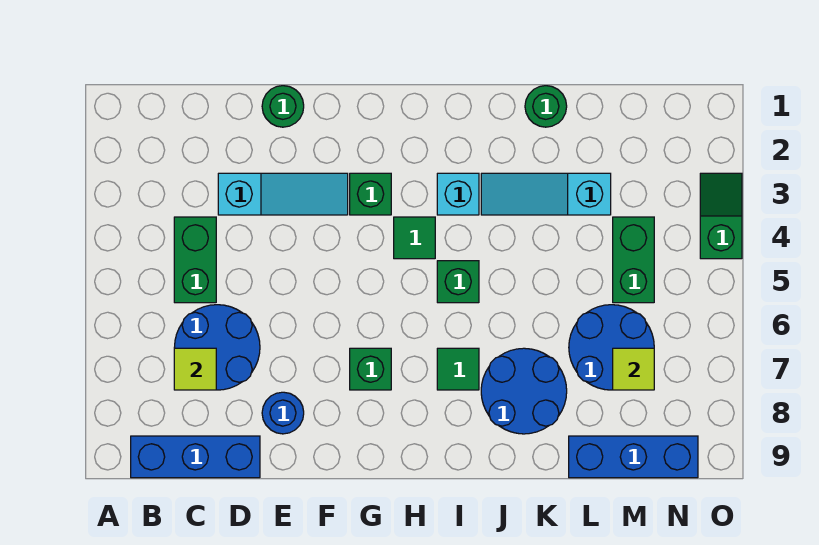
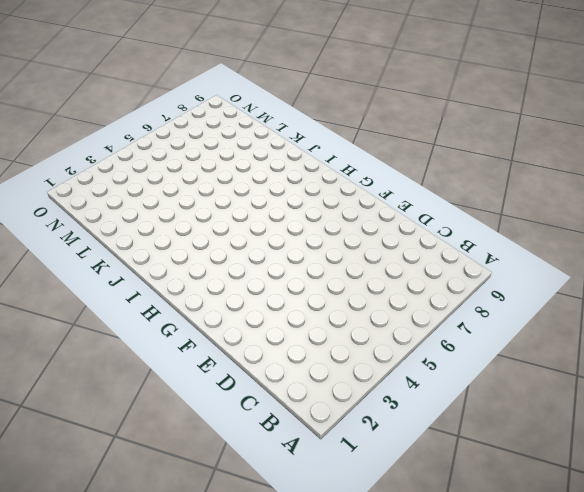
none -> blue 1x3 brick [131,436,260,478]
none -> green 1x2 brick [174,217,216,303]
none -> blue 2x2 round brick [174,305,260,390]

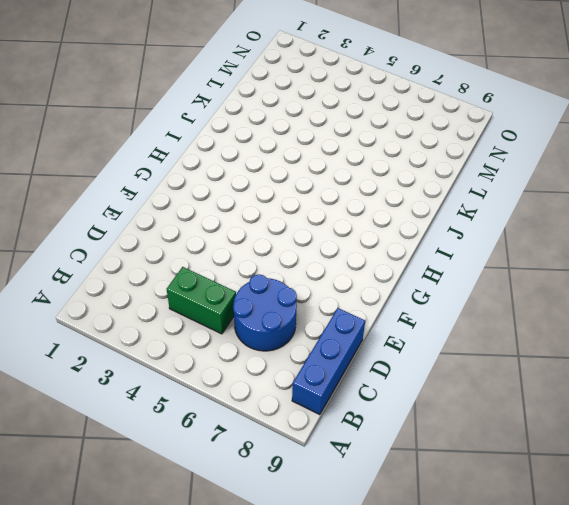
none -> cyan 1x3 slope [218,173,348,215]
none -> green 1x1 round brick [262,86,304,127]
none -> blue 1x1 round brick [262,392,304,434]

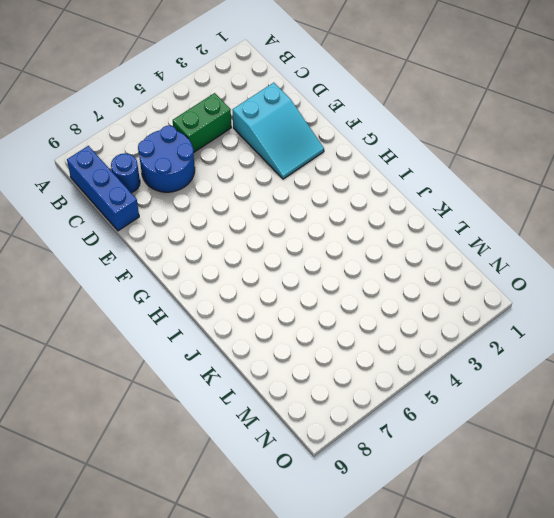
blue 1x1 round brick [111,153,140,193] -> blue 1x1 round brick moved to [262,392,304,434]
cyan 2x3 slope [233,83,324,179] -> cyan 1x3 slope [218,173,348,215]
none -> green 1x1 round brick [262,86,304,127]
none -> green 1x1 brick [350,173,391,215]
none -> green 1x1 brick [350,348,391,390]

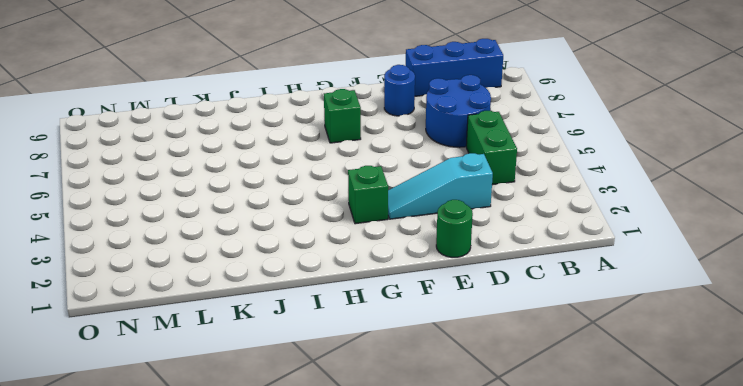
none -> green 1x1 tile [394,217,435,259]
none -> cyan 1x1 brick [437,173,479,215]
none -> green 1x1 brick [437,261,479,303]

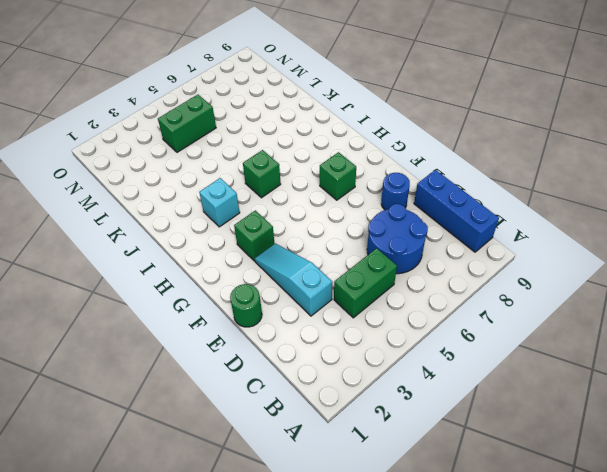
none -> green 1x1 tile [394,217,435,259]
none -> green 1x1 tile [437,348,479,390]
none -> cyan 1x3 slope [481,173,611,215]

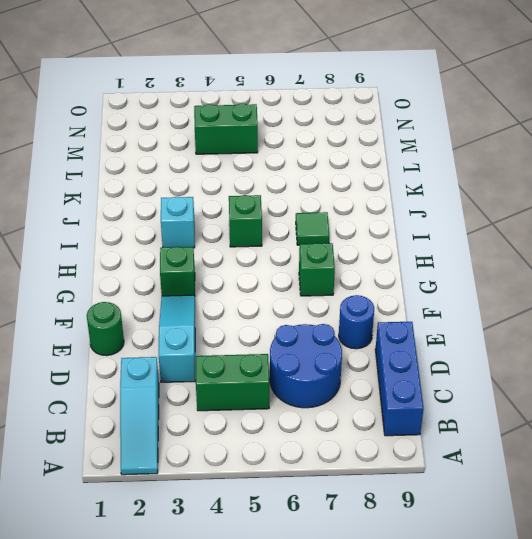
cyan 1x3 slope [120,357,159,475] -> cyan 1x3 slope moved to [481,173,611,215]
none -> green 1x1 tile [394,217,435,259]
none -> blue 2x2 round brick [481,348,567,434]
none -> green 1x1 round brick [525,86,567,127]

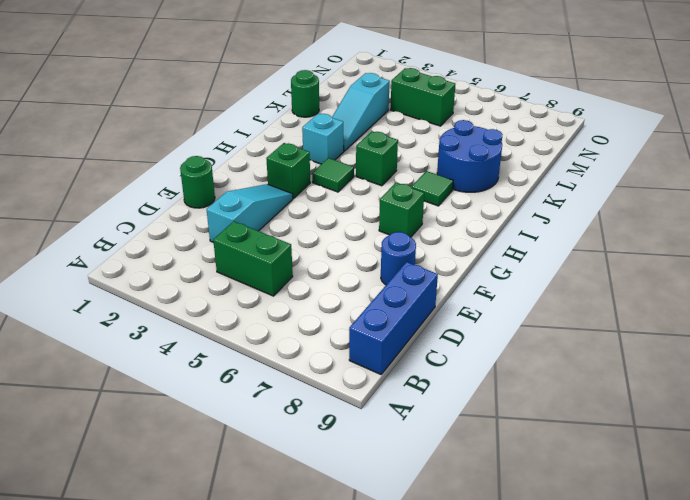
none -> blue 2x2 round brick [174,305,260,390]
none -> blue 2x2 round brick [569,305,654,390]
none -> blue 1x3 brick [569,436,698,478]

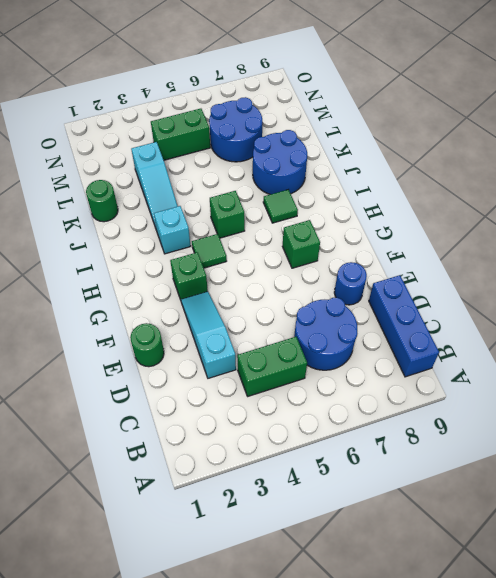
none -> blue 1x3 brick [569,436,698,478]
none -> green 1x2 slope [700,173,742,259]
none -> lime 1x1 tile [174,348,216,390]

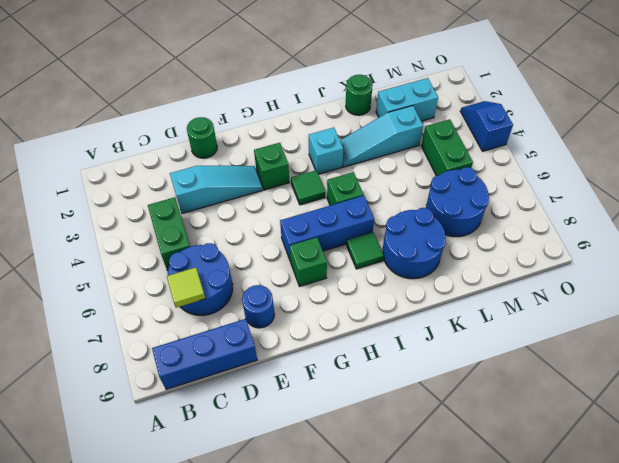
blue 1x3 brick [280,196,374,260] -> blue 1x3 brick moved to [569,436,698,478]
cyan 1x2 brick [376,78,438,121] -> none
blue 1x2 slope [460,101,513,151] -> green 1x2 slope [700,173,742,259]
none -> lime 1x1 tile [613,348,654,390]

